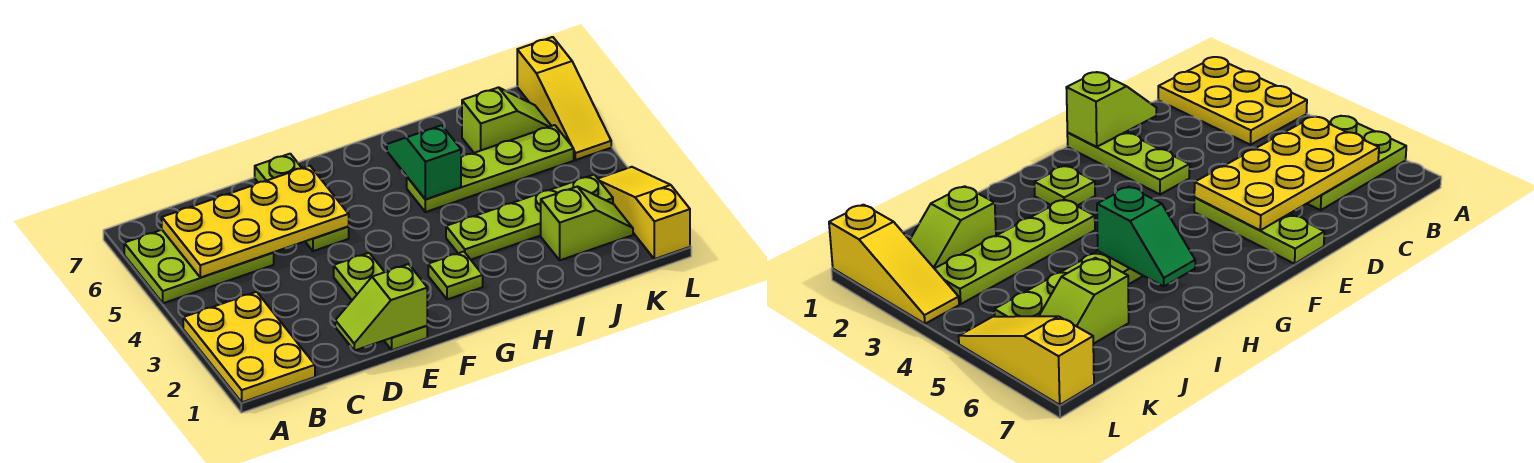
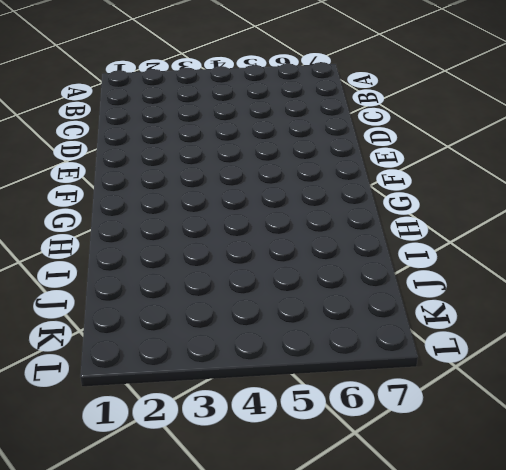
none -> yellow 2x3 plate [183,292,315,402]
none -> lime 2x3 plate [124,230,274,303]
none -> lime 1x3 plate [334,253,427,350]

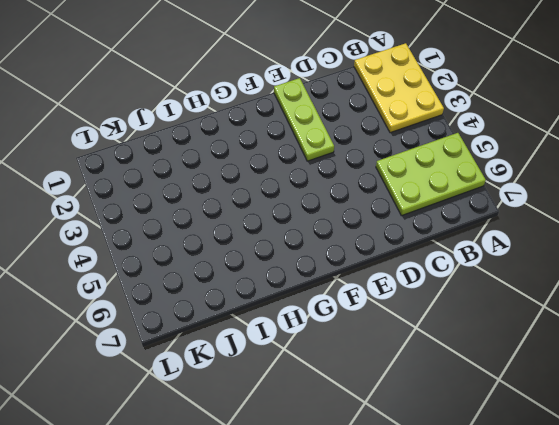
none -> lime 1x3 plate [255,154,349,251]
none -> lime 1x1 plate [428,251,483,299]
none -> lime 1x4 plate [446,175,613,260]

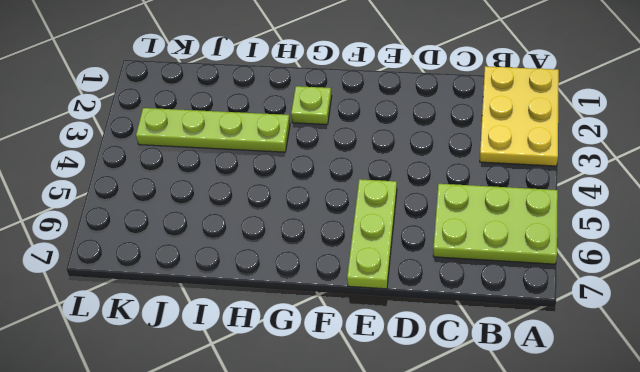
none -> lime 1x3 plate [334,253,427,350]
none -> lime 1x4 plate [407,125,574,212]
none -> lime 1x2 slope [541,187,633,260]

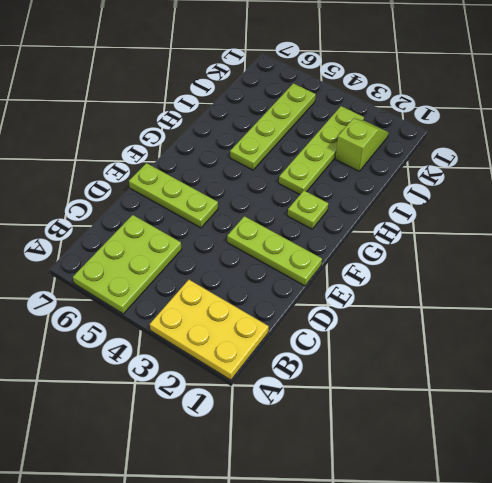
none -> lime 1x2 slope [462,87,551,153]
none -> yellow 1x3 slope [598,167,690,259]
none -> yellow 1x3 slope [517,37,611,160]

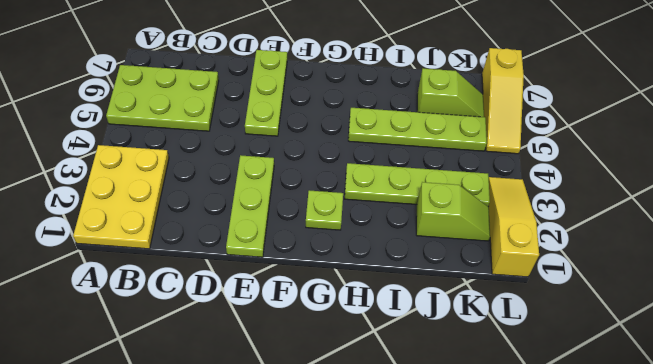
none -> yellow 2x4 plate [162,166,349,278]
none -> lime 1x2 slope [335,264,427,351]
none -> green 1x2 slope [387,125,461,200]

